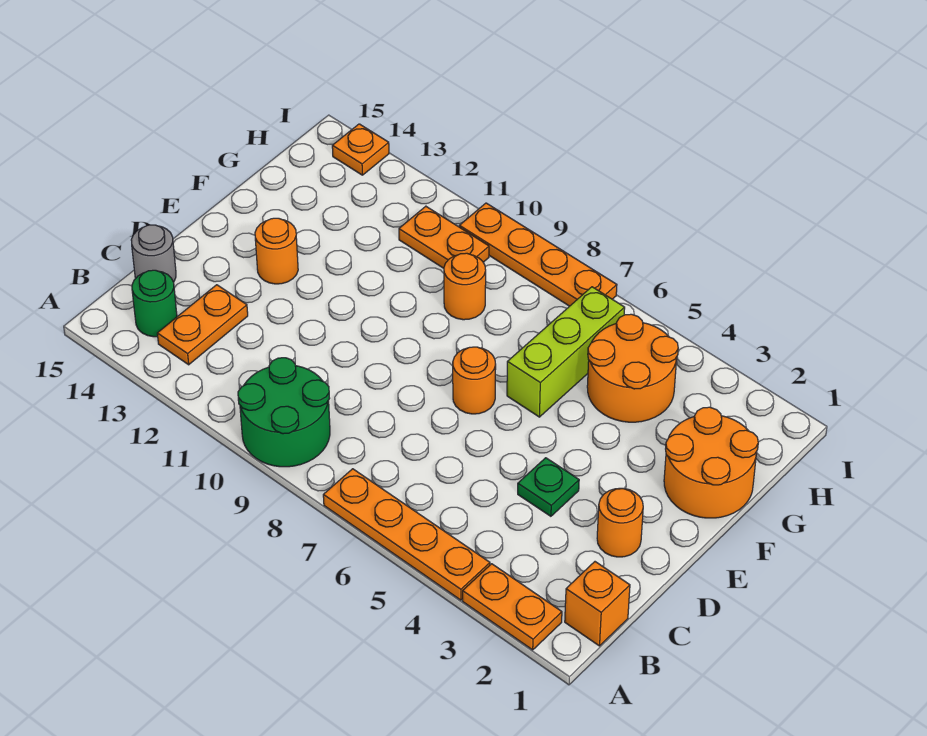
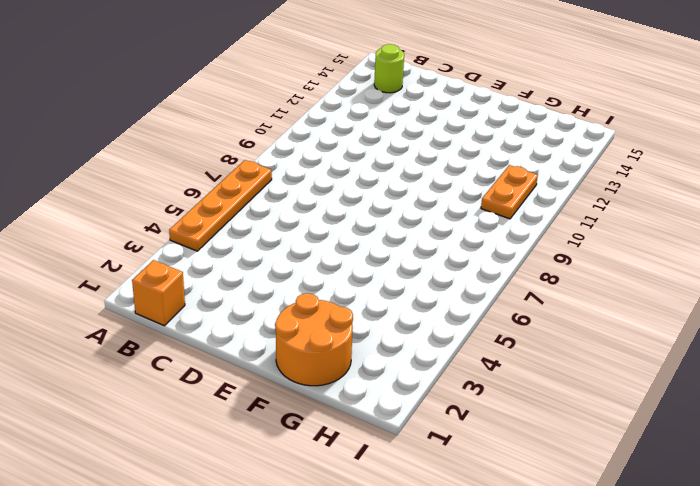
lime 1x1 round brick [374,44,404,93] -> green 1x1 round brick [132,270,177,337]
none -> orange 1x2 plate [463,564,562,650]
none -> green 2x2 round brick [238,358,330,467]
none -> orange 1x2 plate [157,285,248,365]

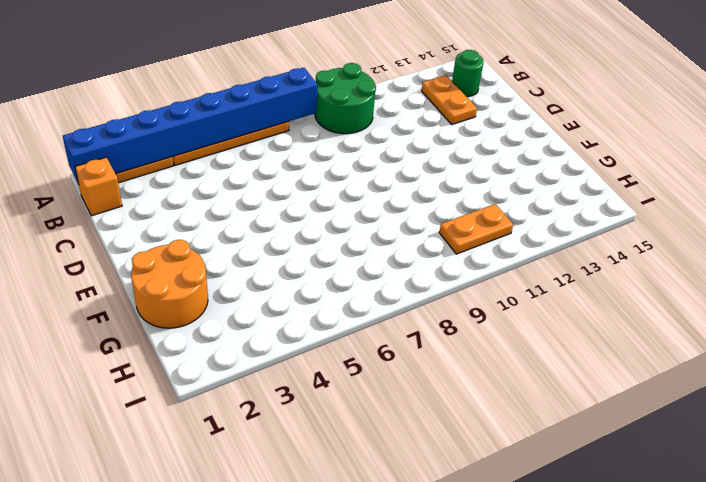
blue 1x8 brick [63,68,317,184] -> none
none -> grey 1x1 round brick [131,225,176,282]
none -> orange 1x1 round brick [597,488,643,557]
none -> green 1x1 plate [518,458,579,516]

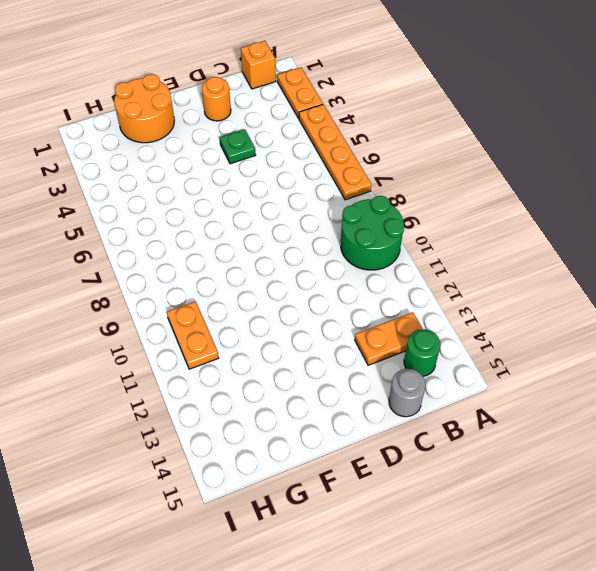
none -> orange 1x1 round brick [453,347,496,414]
none -> orange 1x1 round brick [255,218,298,284]
none -> lime 1x3 brick [507,287,625,417]

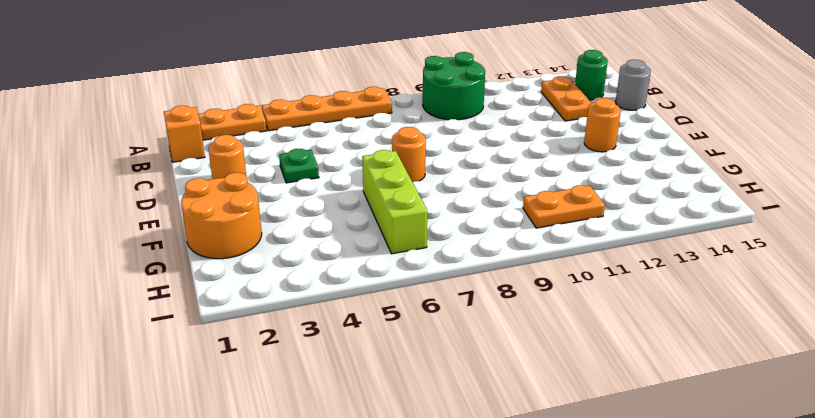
none -> orange 2x2 round brick [587,314,678,422]
none -> orange 1x1 round brick [444,253,486,320]
none -> orange 1x4 plate [459,203,617,306]

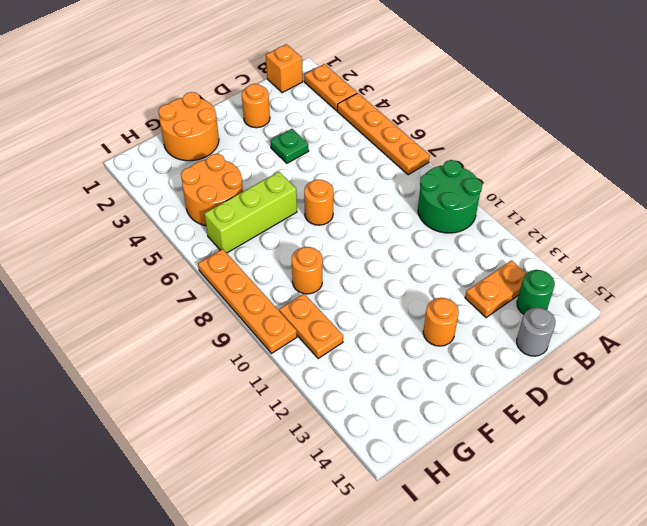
none -> orange 1x1 plate [332,124,389,175]

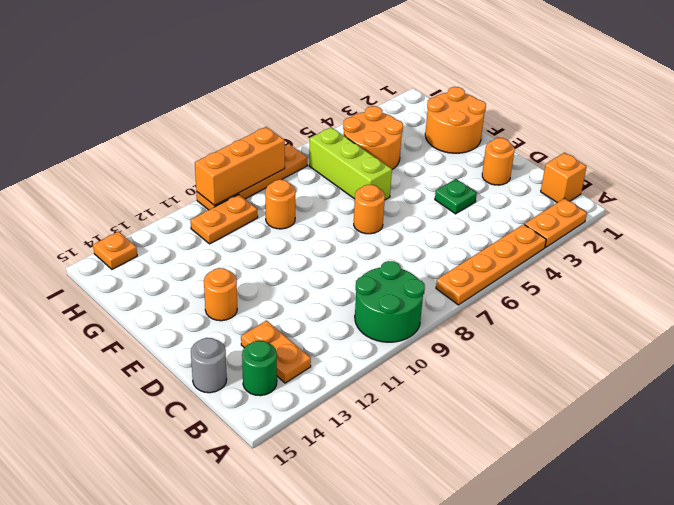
orange 1x3 brick [195,127,285,205] -> none

